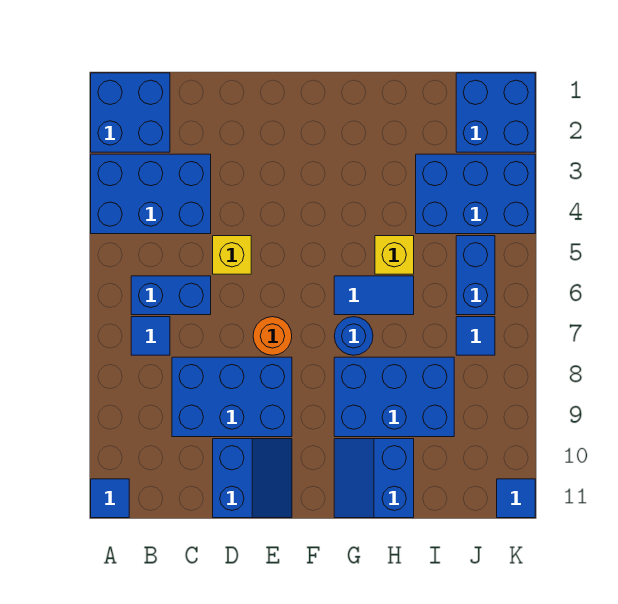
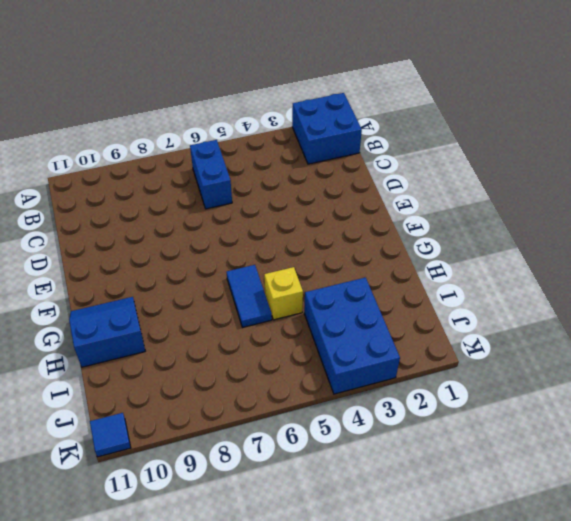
none -> blue 2x3 brick [91,154,211,234]
none -> blue 1x1 tile [91,479,129,518]
none -> blue 1x1 tile [131,317,170,355]

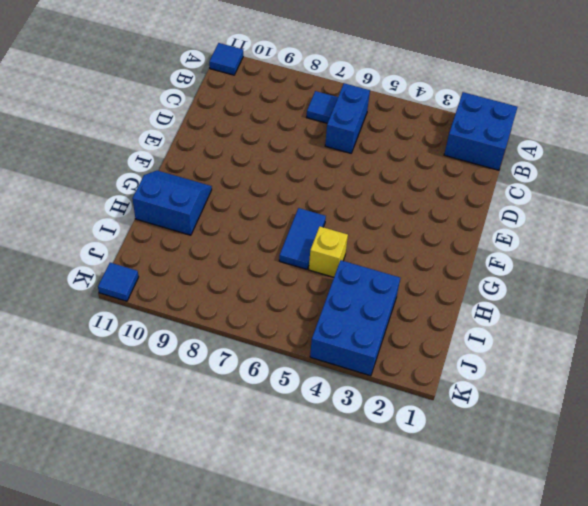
none -> blue 2x3 brick [91,154,211,234]
none -> blue 2x3 brick [172,357,292,437]
none -> yellow 1x1 brick [213,236,251,274]

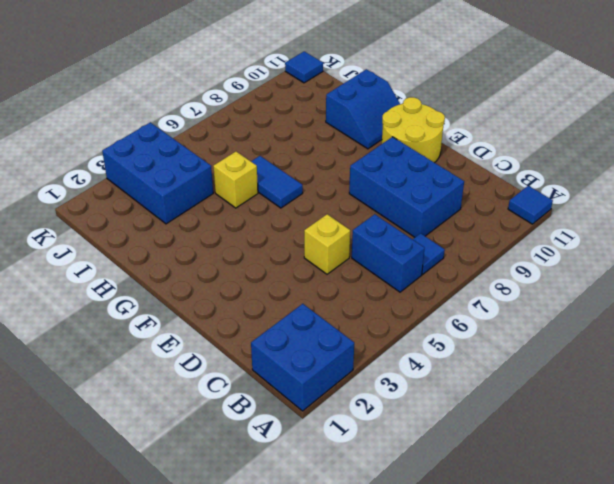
yellow 2x2 round brick [382,97,445,163] -> blue 2x2 slope [213,439,292,518]
none -> blue 2x3 brick [91,154,211,234]
none -> orange 1x1 round brick [253,317,292,355]
none -> blue 1x1 round brick [334,317,373,355]

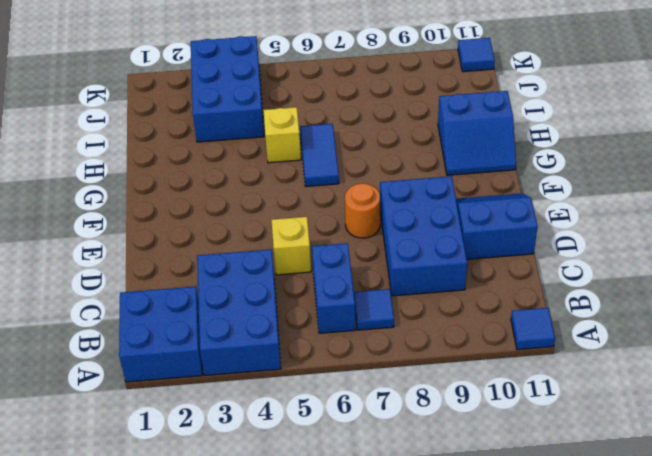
none -> blue 1x1 round brick [334,317,373,355]
none -> blue 2x3 brick [334,357,454,437]
none -> blue 2x2 brick [456,73,535,152]

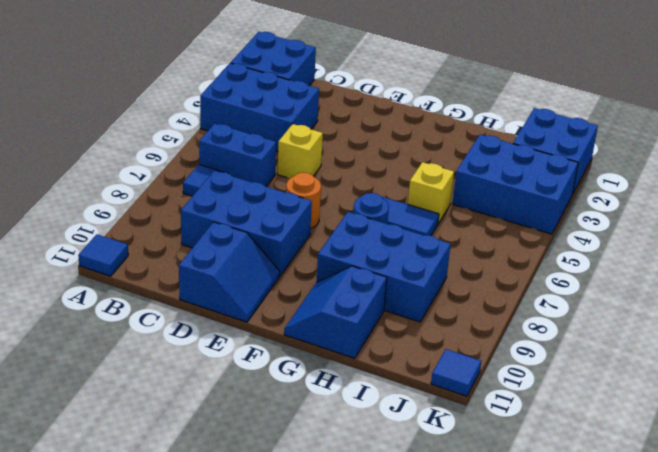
none -> blue 1x2 brick [456,236,495,315]
none -> blue 1x1 tile [456,317,495,355]

